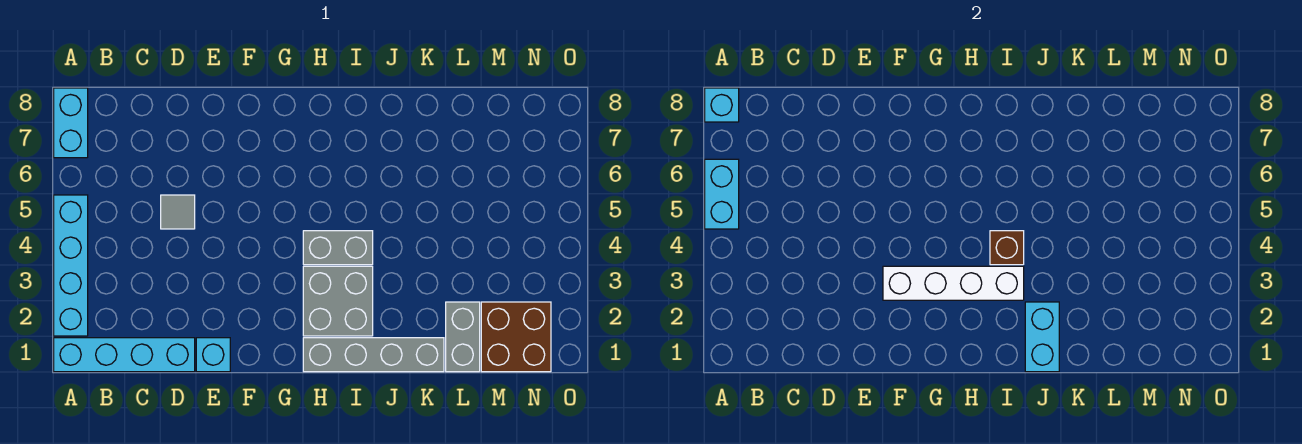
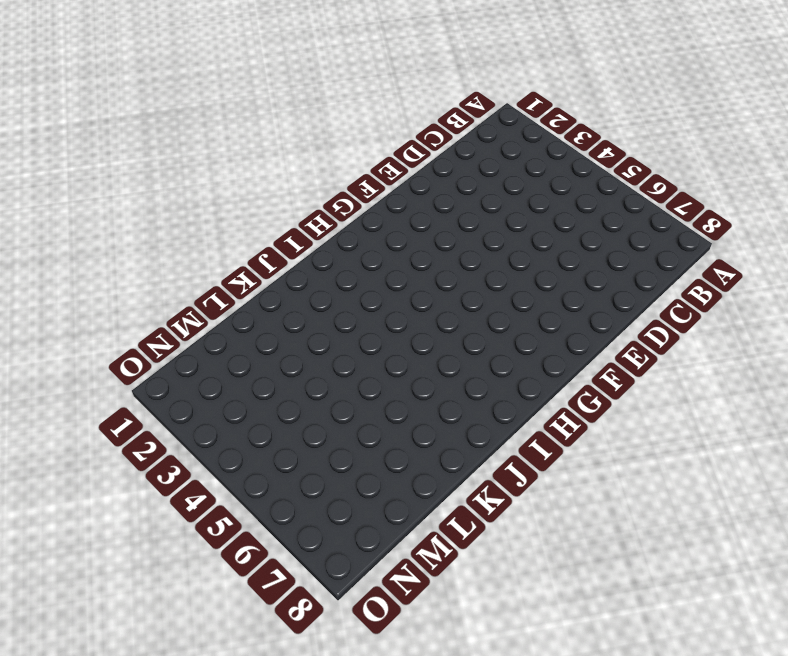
none -> cyan 1x4 brick [54,338,195,372]
none -> cyan 1x4 brick [54,195,88,336]
none -> cyan 1x2 brick [54,88,88,158]

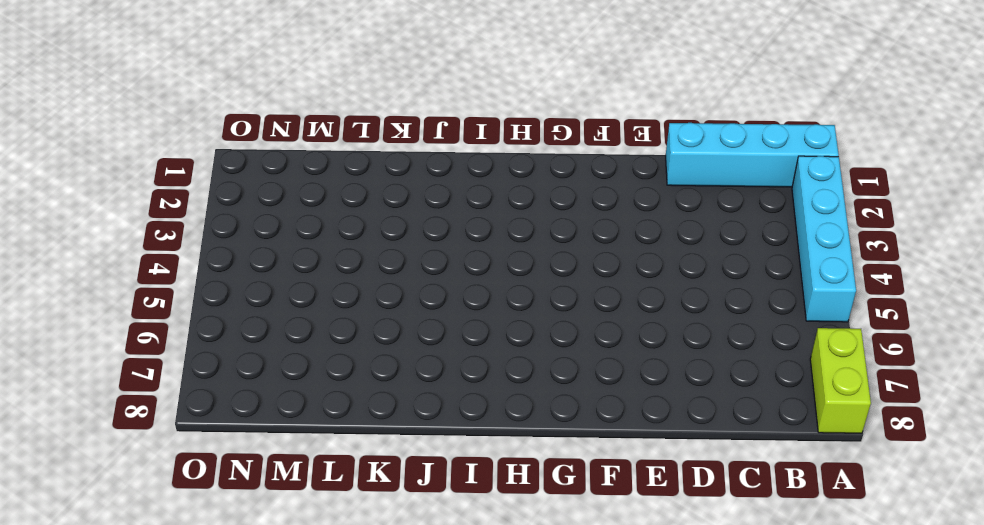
lime 1x2 brick [810,328,871,433] -> cyan 1x2 brick [54,88,88,158]
none -> grey 1x1 tile [161,195,195,229]
none -> cyan 1x1 brick [196,338,230,372]
none -> grey 1x4 brick [303,338,444,372]

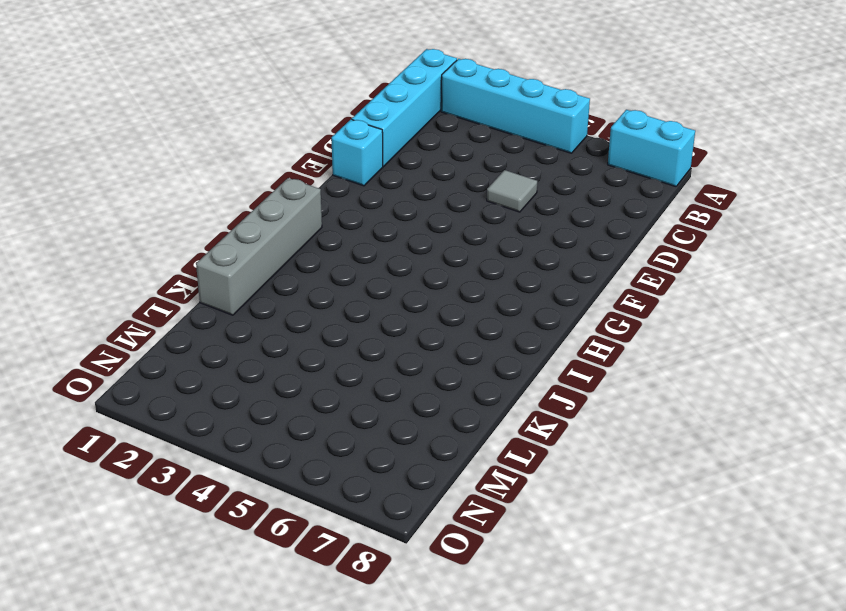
none -> grey 2x2 brick [303,266,373,336]
none -> grey 1x2 brick [303,231,373,265]
none -> grey 1x2 brick [446,302,480,372]

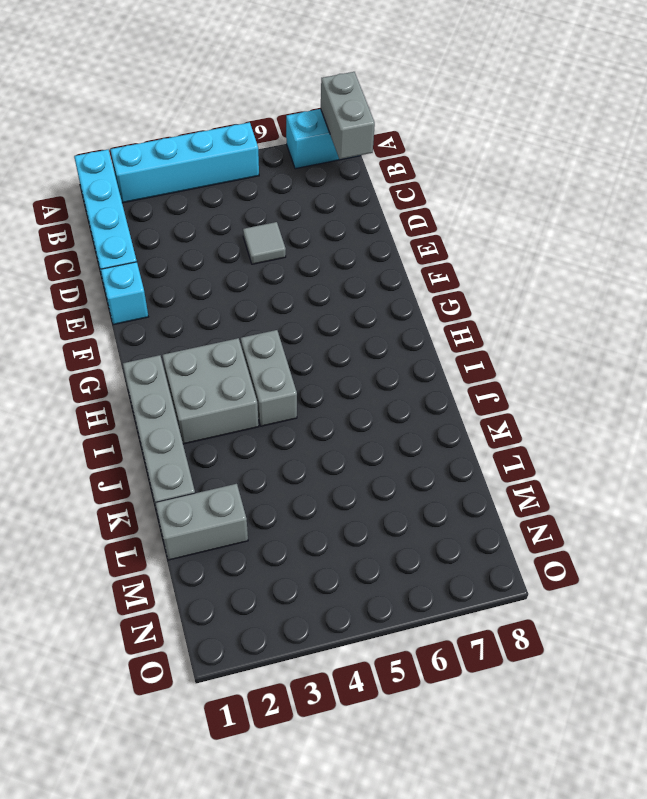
grey 1x2 brick [321,72,375,159] -> cyan 1x1 brick [705,88,739,122]
none -> brown 2x2 brick [481,302,551,372]
none -> cyan 1x2 brick [705,159,739,229]
none -> white 1x4 brick [883,266,1024,300]

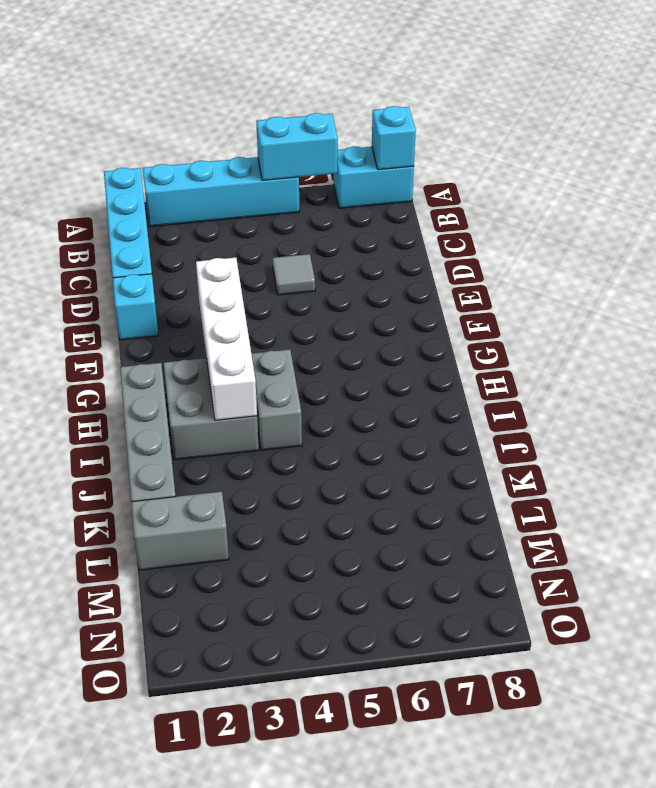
none -> brown 2x2 brick [481,302,551,372]
none -> brown 1x1 brick [990,231,1024,265]
none -> cyan 1x2 brick [1025,302,1059,372]

